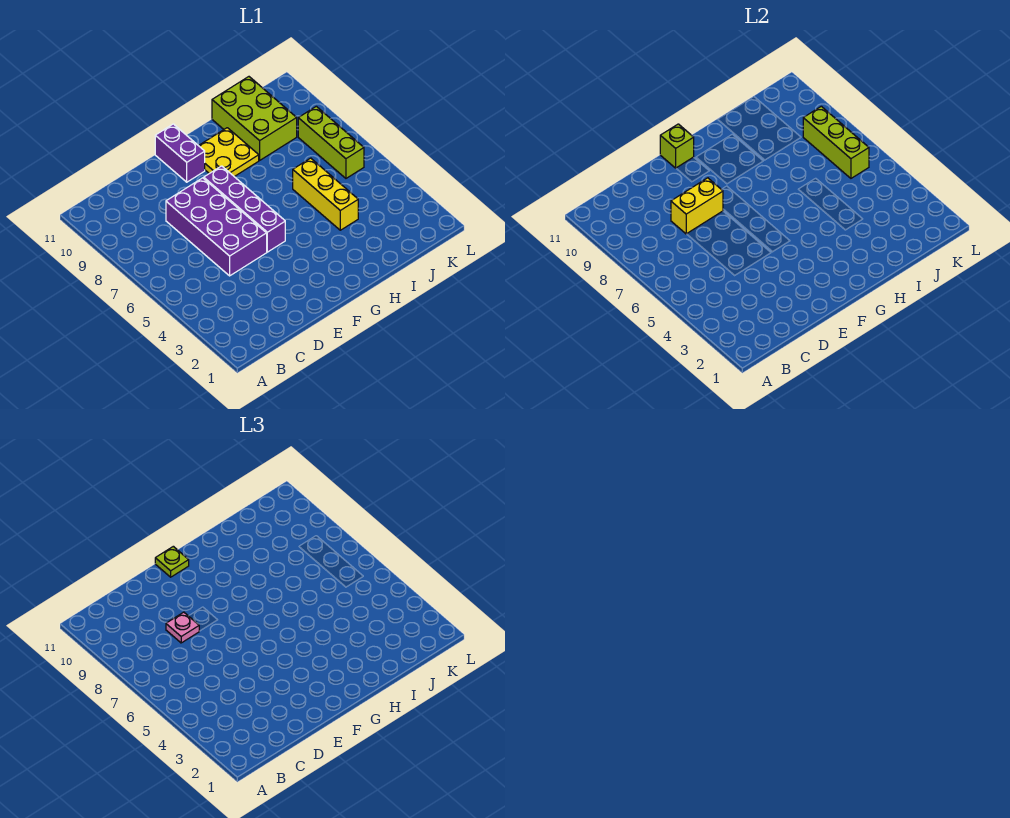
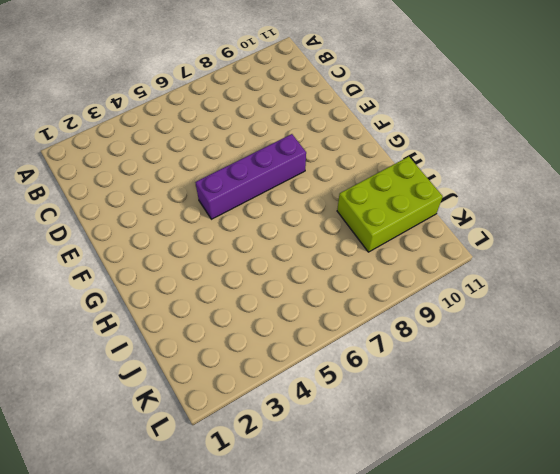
none -> purple 2x4 brick [166,178,267,276]
none -> purple 1x2 brick [155,124,205,182]
none -> yellow 2x2 plate [199,128,259,177]

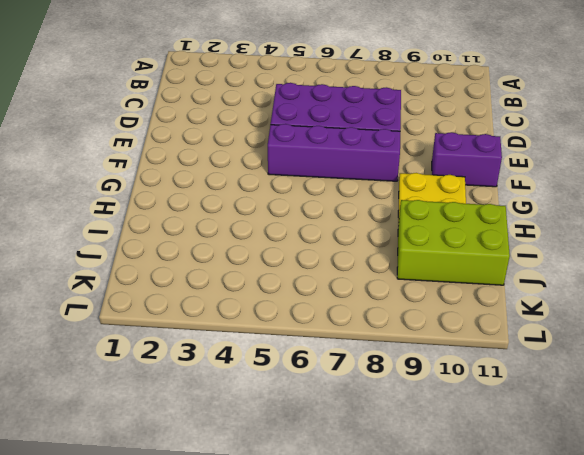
none -> yellow 1x3 brick [293,158,358,230]
none -> lime 1x3 brick [298,106,364,178]
none -> yellow 1x2 brick [671,178,723,234]

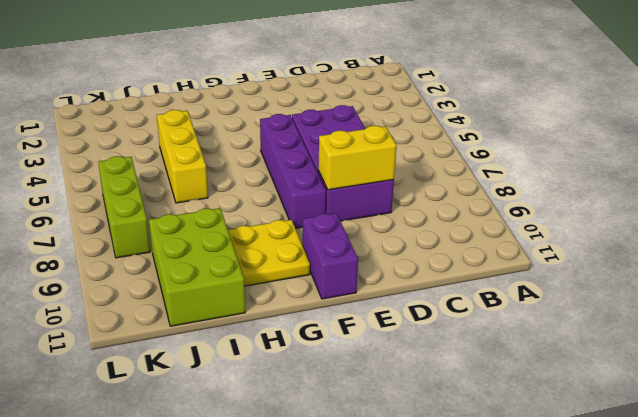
none -> lime 1x1 brick [660,124,694,168]
none -> lime 1x3 brick [803,106,869,178]
none -> pink 1x1 plate [166,612,199,643]

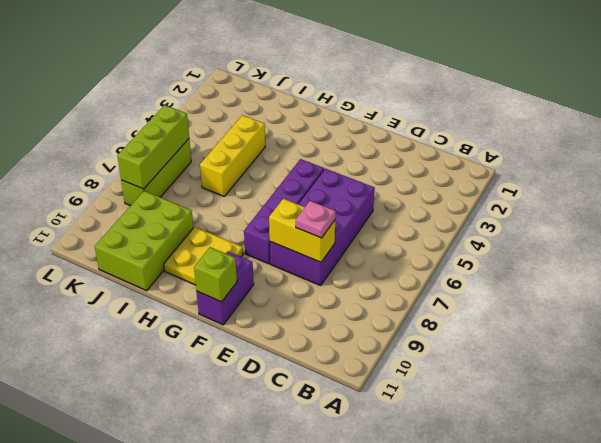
none -> lime 1x1 plate [155,546,189,577]

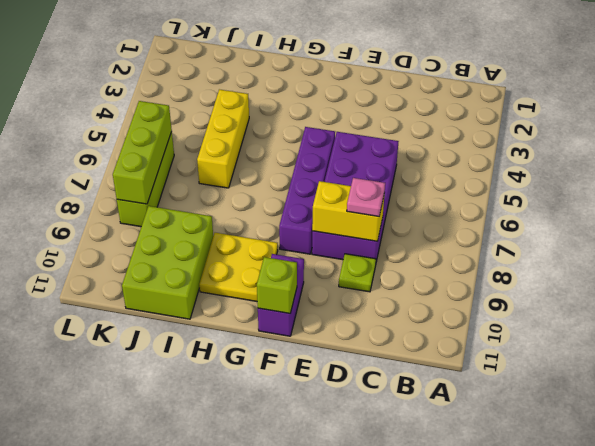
lime 1x1 plate [339,254,376,292] -> lime 1x1 plate moved to [155,546,189,577]

